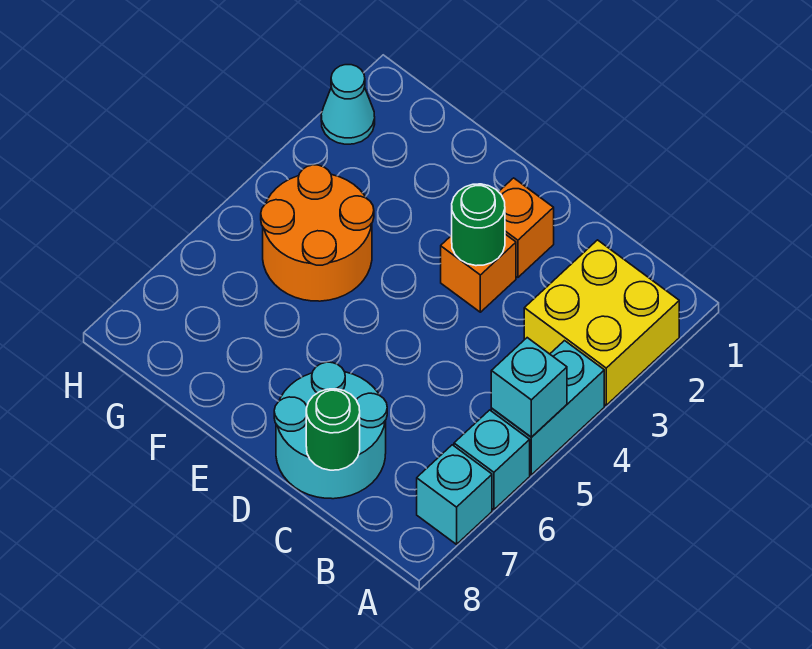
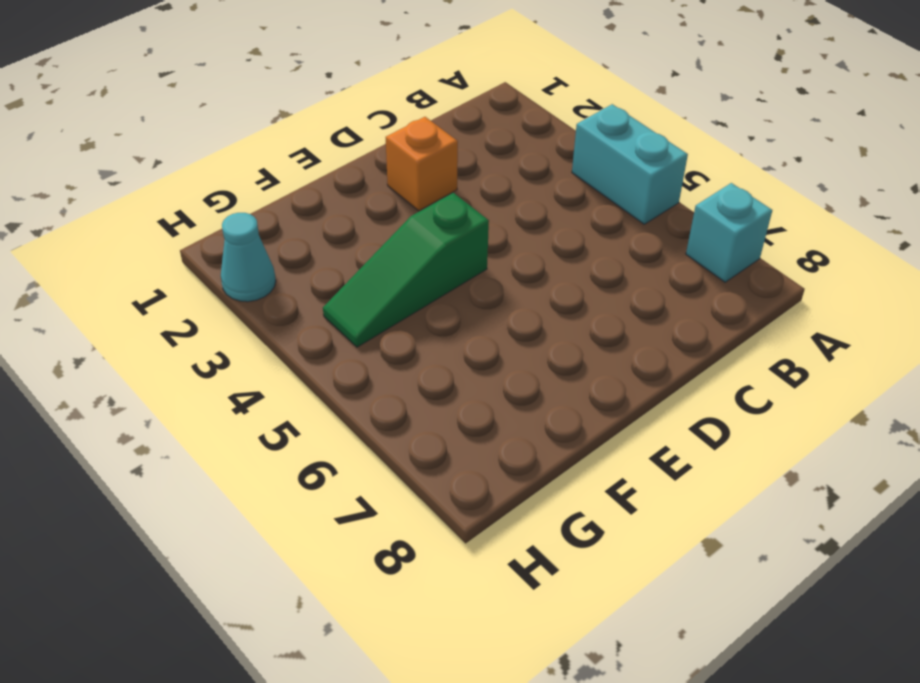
green 1x3 slope [323,193,489,347] -> orange 2x2 round brick [261,165,374,301]
none -> yellow 2x2 brick [524,240,679,405]
none -> cyan 1x1 brick [454,410,530,510]
none -> cyan 2x2 round brick [274,362,387,499]

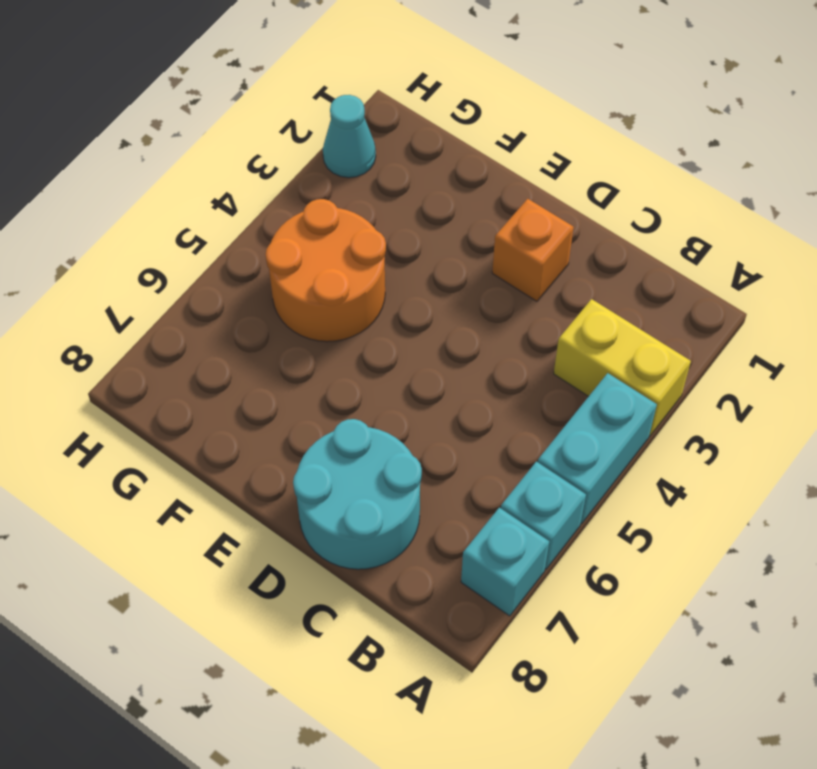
yellow 1x2 brick [554,299,691,436] -> yellow 2x2 brick [524,240,679,405]
none -> orange 1x1 brick [441,234,516,312]
none -> cyan 1x1 brick [491,338,567,437]
none -> green 1x1 round brick [306,389,360,470]

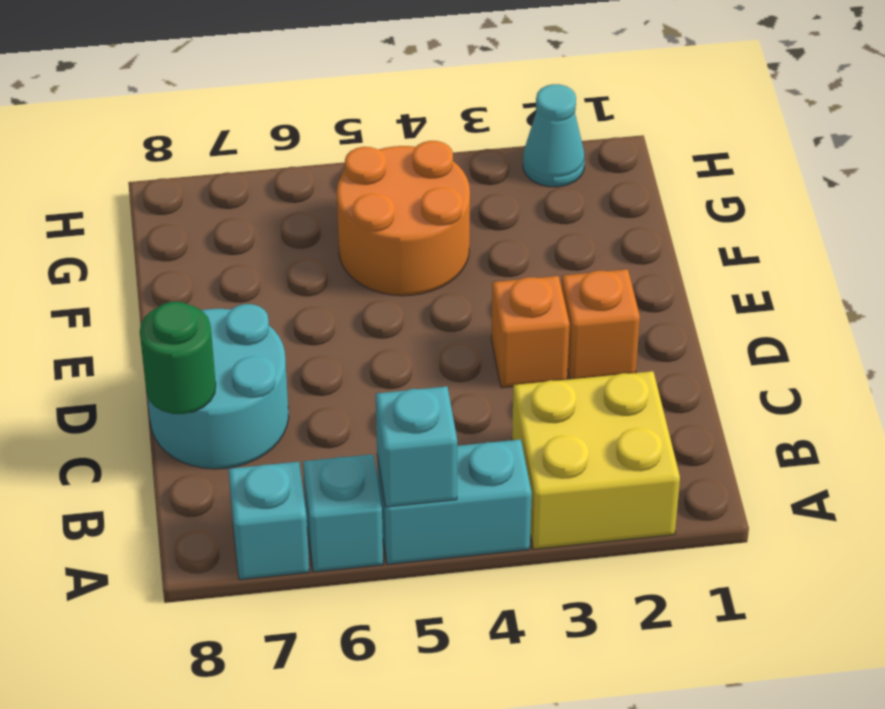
none -> green 1x1 round brick [452,184,505,266]

